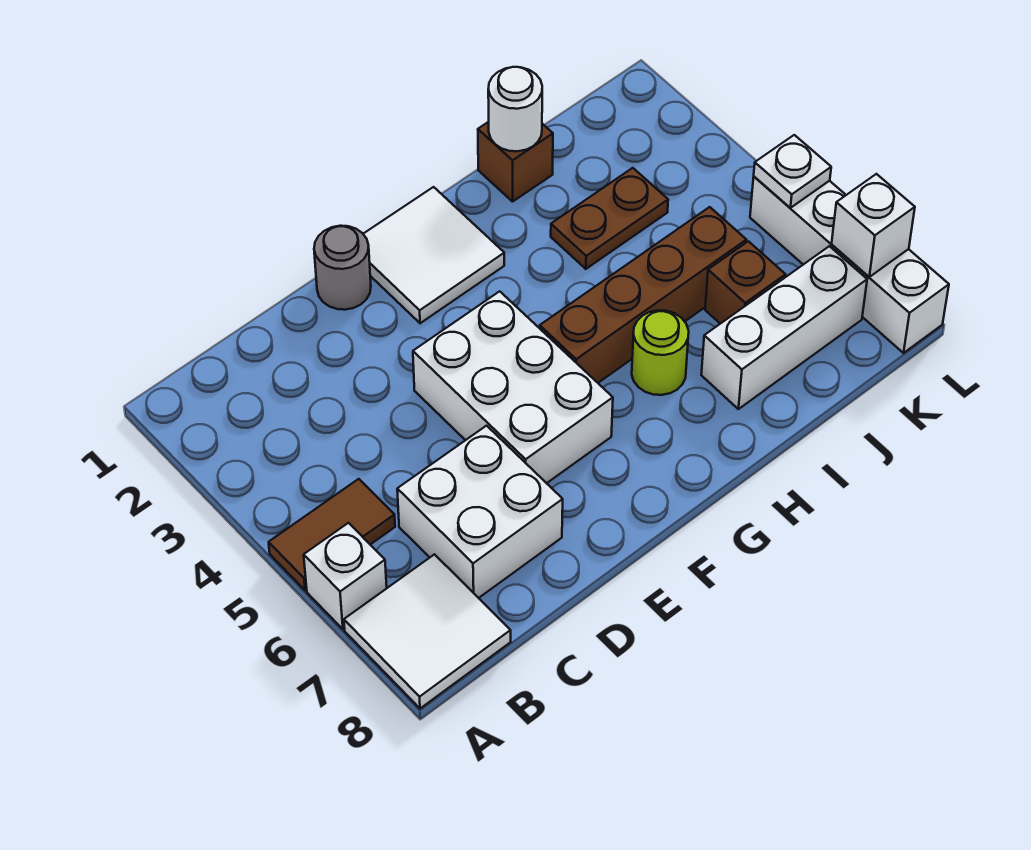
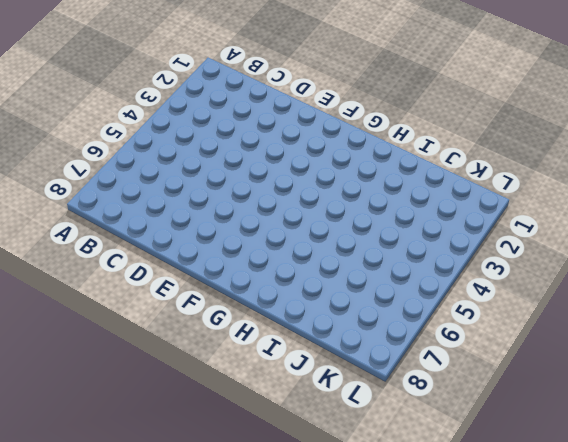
none -> brown 1x2 tile [269,479,395,591]
none -> white 1x1 brick [304,523,387,629]
none -> white 2x2 tile [344,554,511,709]

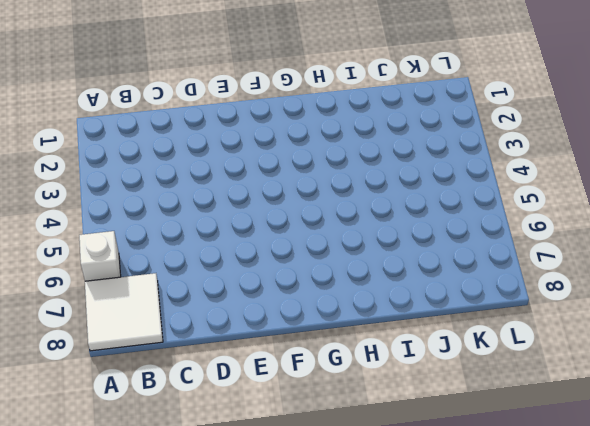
none -> brown 1x2 tile [269,479,395,591]
none -> white 2x2 brick [397,426,563,598]
none -> grey 1x1 round brick [314,226,371,310]

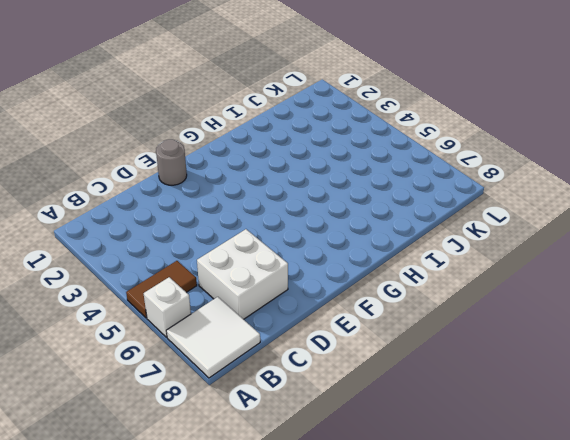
none -> white 2x3 brick [413,291,613,483]
none -> white 2x2 tile [364,187,504,323]
none -> brown 1x4 brick [540,207,746,383]

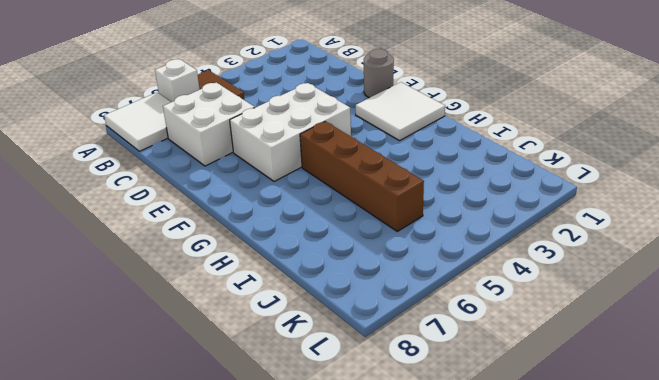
none -> lime 1x1 round brick [632,310,689,395]
none -> brown 1x1 brick [478,122,553,202]
none -> brown 1x2 plate [551,168,668,269]

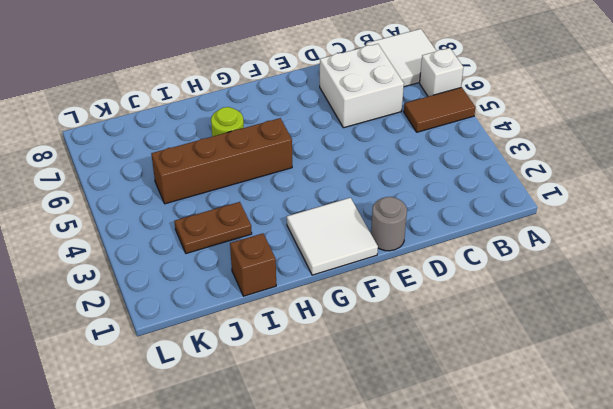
none -> white 2x3 brick [413,291,613,483]
none -> white 1x3 brick [701,246,867,409]
none -> brown 1x1 brick [705,241,786,324]

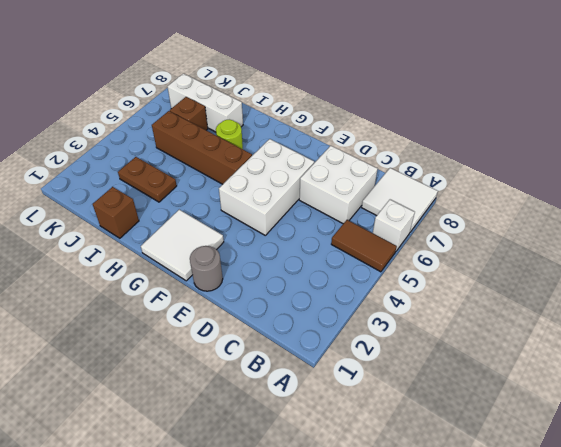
none -> white 1x4 brick [750,177,949,353]
none -> white 1x1 round brick [488,67,542,151]
none -> white 1x1 plate [754,135,831,208]

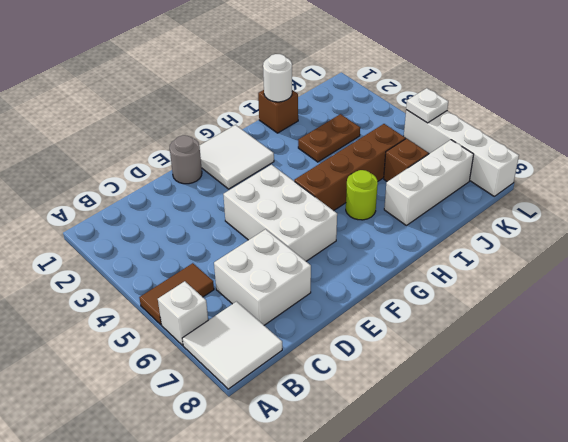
none -> white 1x1 brick [832,174,915,277]

